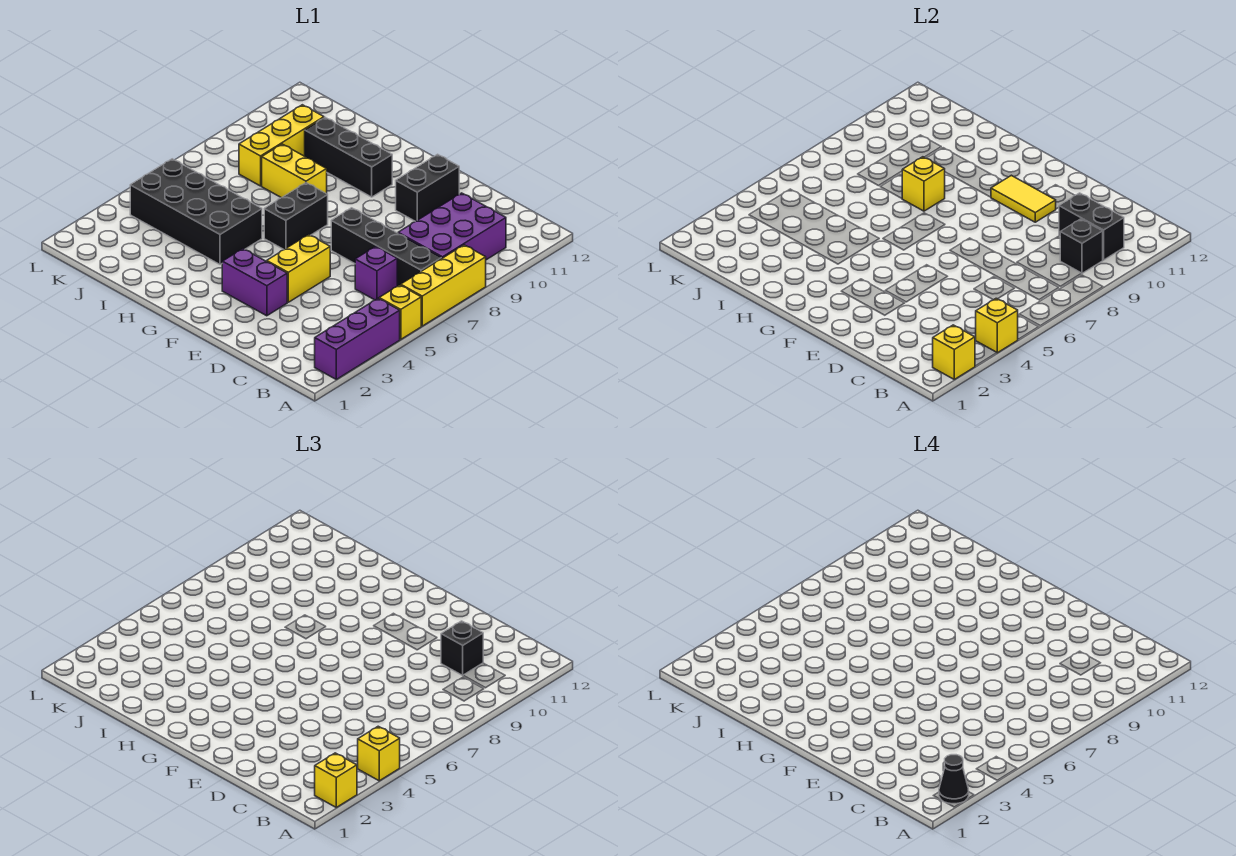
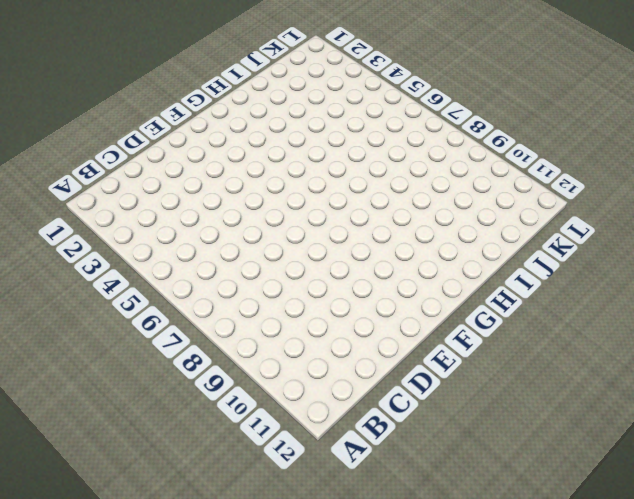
none -> purple 1x3 brick [315,298,400,379]
none -> yellow 1x1 brick [379,285,421,339]
none -> yellow 1x3 brick [401,245,486,326]

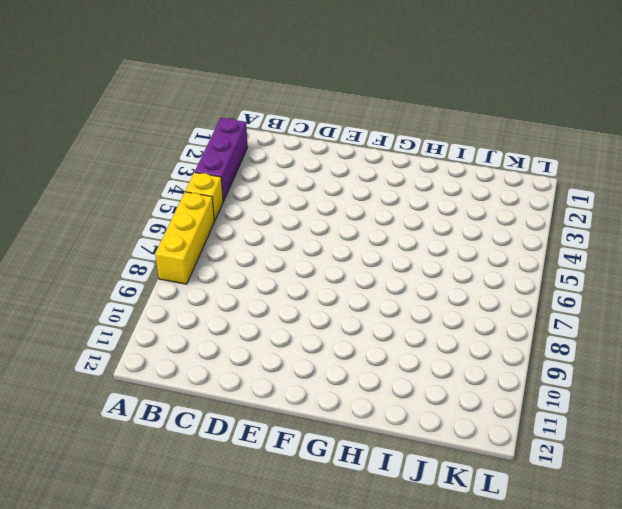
none -> black 1x4 brick [331,208,442,286]
none -> purple 2x3 brick [398,193,506,260]
none -> purple 1x1 brick [355,246,397,300]

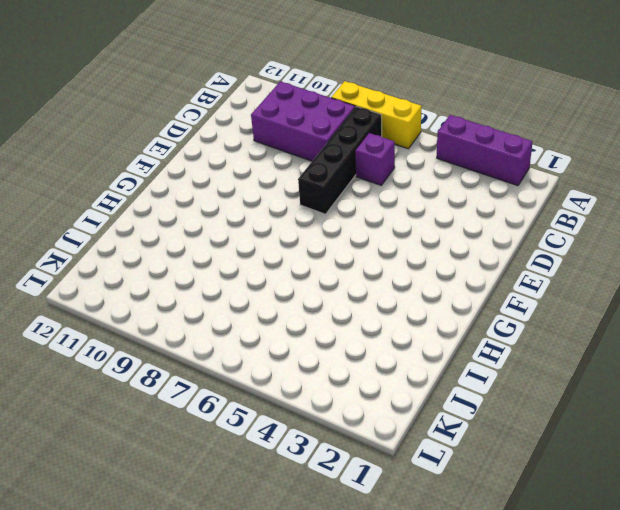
none -> yellow 1x1 brick [379,285,421,339]
none -> purple 1x2 brick [222,249,287,316]
none -> yellow 1x2 brick [267,235,330,302]

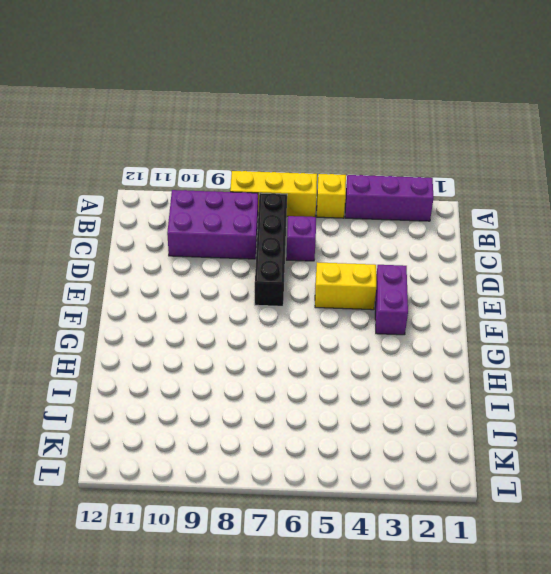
none -> black 1x2 brick [396,154,459,222]
none -> black 1x2 brick [264,183,328,250]
none -> black 1x3 brick [305,117,392,197]

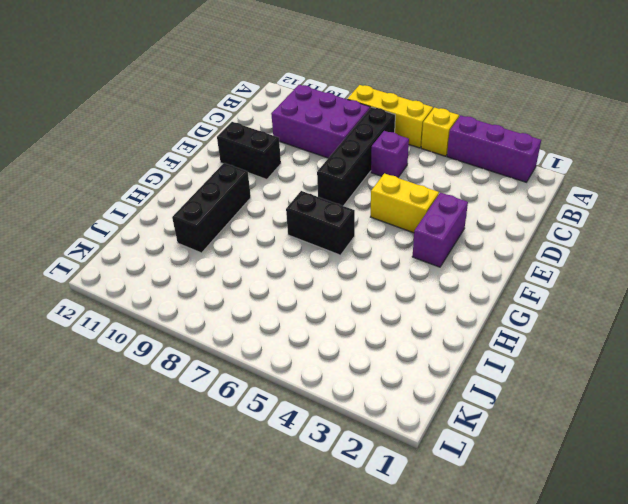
none -> black 2x4 brick [130,159,262,265]
none -> yellow 1x2 brick [262,144,327,198]
none -> yellow 1x3 brick [239,105,324,186]

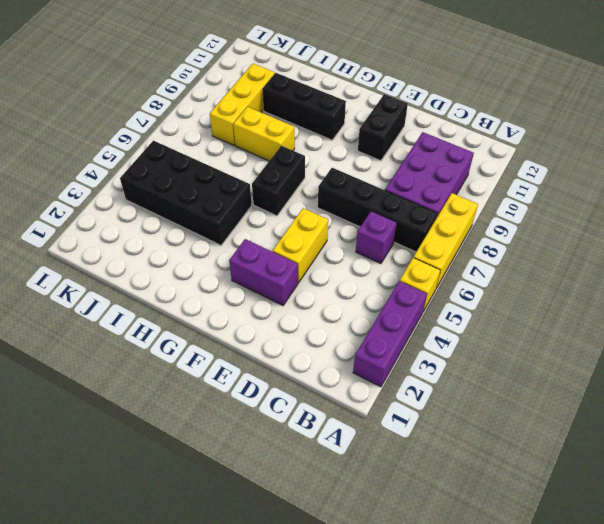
none -> yellow 1x1 brick [933,325,975,379]
none -> yellow 1x1 brick [976,298,1018,353]
none -> black 1x1 brick [1060,219,1103,273]

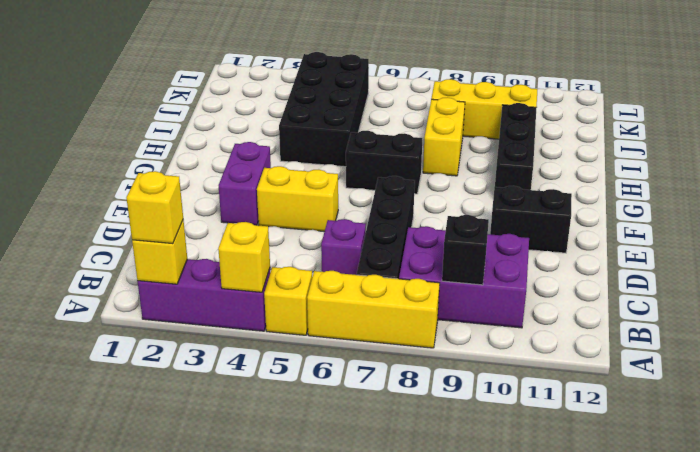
none -> black 1x2 brick [1059,193,1124,260]
none -> yellow 1x2 tile [991,175,1056,222]
none -> yellow 1x1 brick [902,157,945,211]

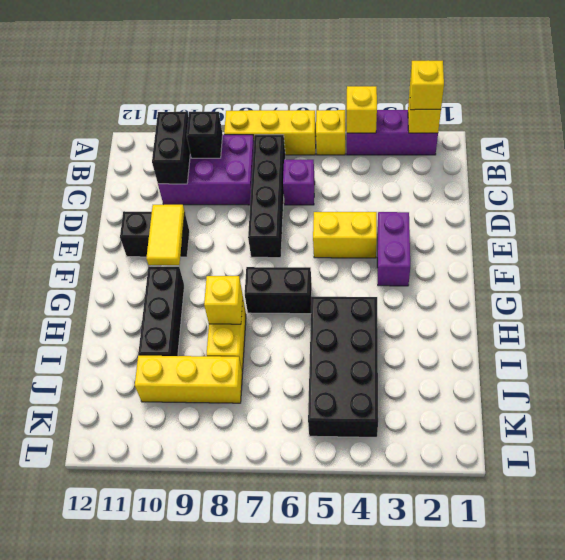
none -> yellow 1x1 brick [358,726,400,781]
none -> black 1x1 brick [441,621,483,675]
none -> black 1x1 cone [939,755,969,804]

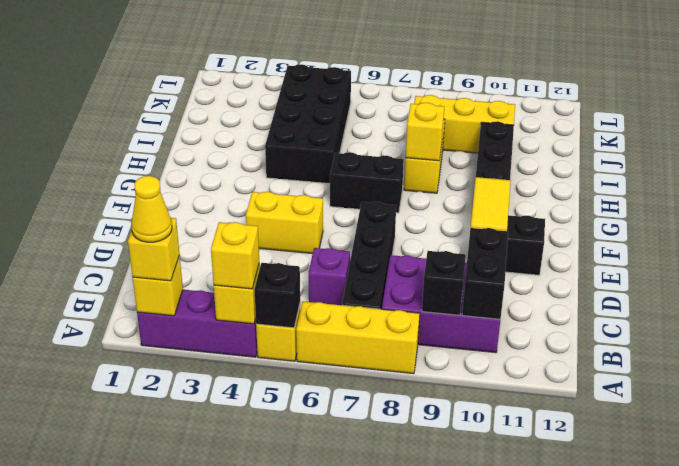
yellow 1x1 cone [131,176,172,242] -> black 1x1 cone [939,755,969,804]
black 1x1 brick [255,263,300,328] -> black 1x1 brick moved to [441,621,483,675]
none -> purple 1x2 brick [222,249,287,316]

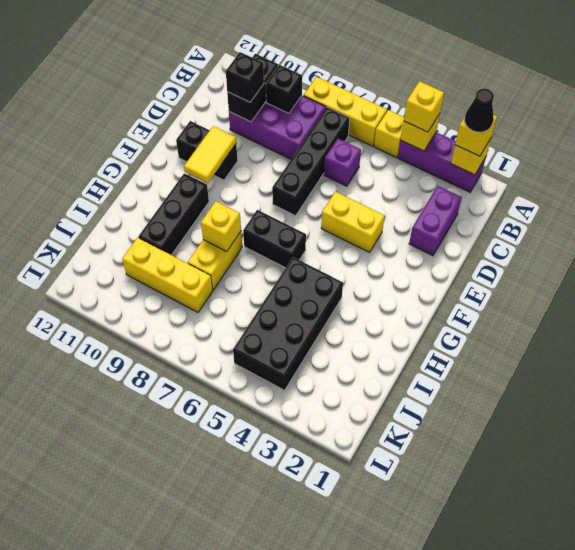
purple 1x2 brick [409,186,462,256] -> purple 1x2 brick moved to [222,249,287,316]

